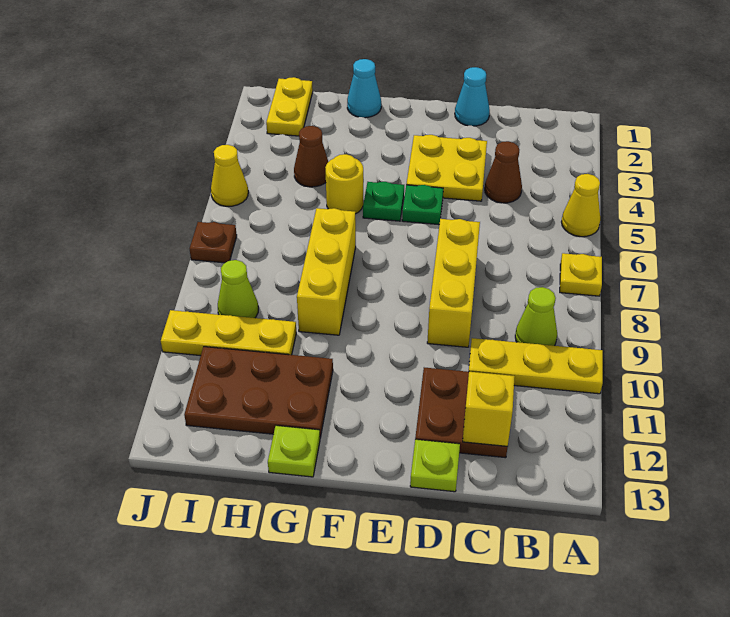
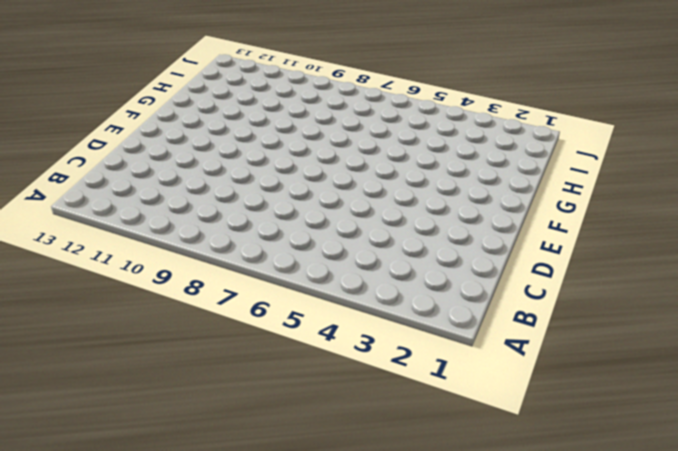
none -> yellow 1x1 cone [562,174,600,237]
none -> yellow 1x1 plate [560,253,602,296]
none -> yellow 1x3 plate [469,338,603,394]

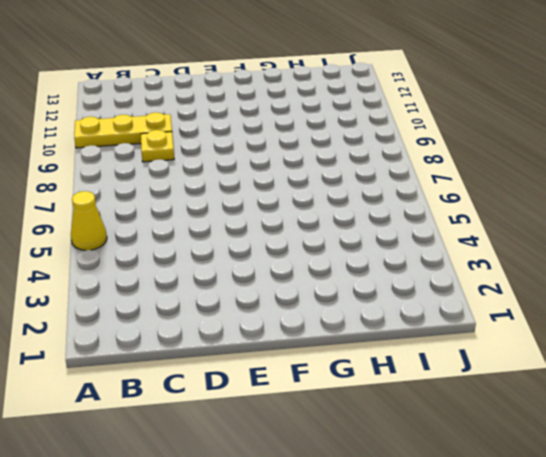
yellow 1x1 plate [141,130,174,162] -> yellow 1x1 plate moved to [560,253,602,296]
none -> lime 1x1 cone [515,287,557,346]
none -> brown 1x1 cone [485,141,522,203]
none -> brown 2x2 plate [415,368,508,458]

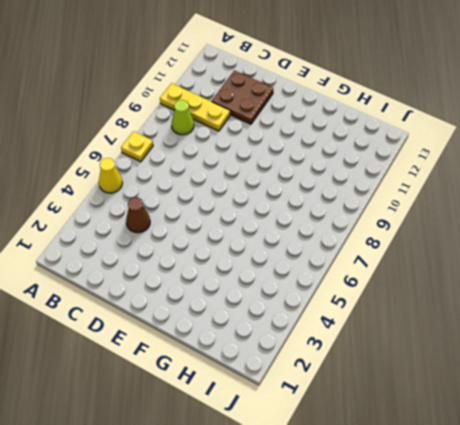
none -> cyan 1x1 cone [455,67,490,126]
none -> yellow 2x2 plate [406,135,487,201]
none -> yellow 1x3 brick [427,219,480,347]

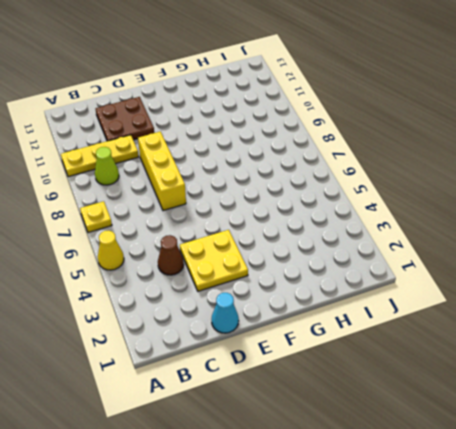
none -> lime 1x1 plate [410,439,460,492]
none -> green 1x1 plate [402,185,443,225]
none -> green 1x1 plate [363,182,404,221]

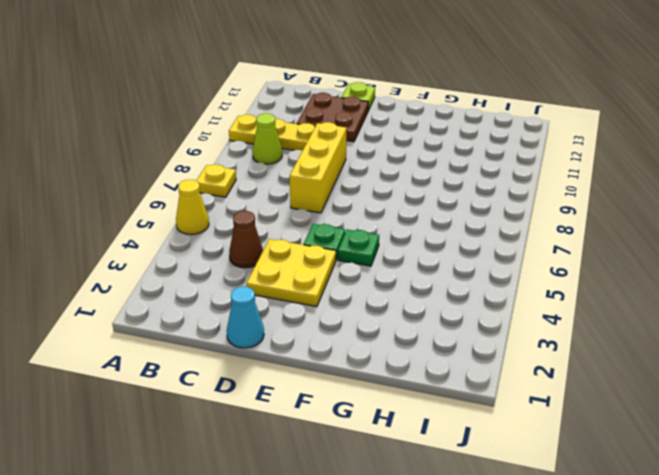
none -> cyan 1x1 cone [347,59,381,118]
none -> yellow 1x1 round brick [325,154,363,214]
none -> yellow 1x3 brick [297,208,356,335]

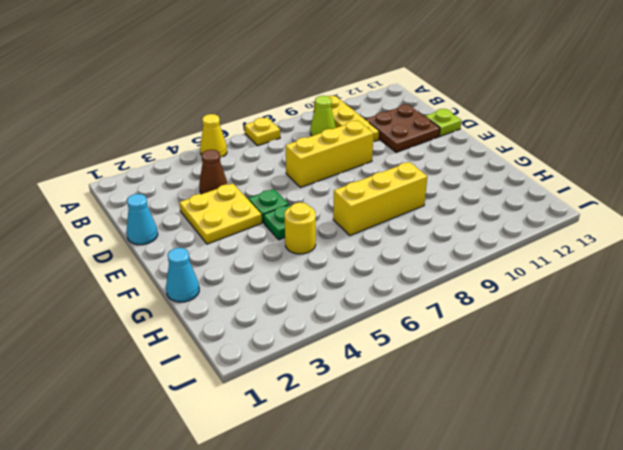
none -> brown 2x3 plate [184,347,333,438]
none -> lime 1x1 plate [268,426,320,477]
none -> brown 1x1 cone [294,126,328,187]

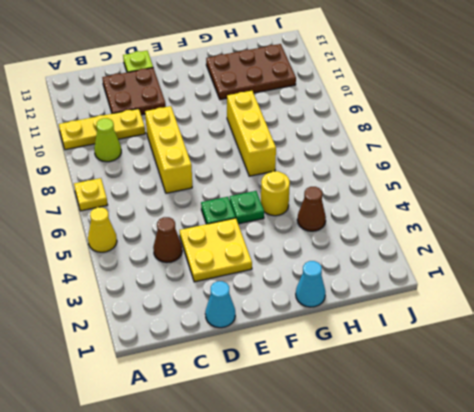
none -> lime 1x1 plate [268,426,320,477]
none -> yellow 1x3 plate [161,310,296,356]
none -> yellow 1x2 plate [266,77,313,136]

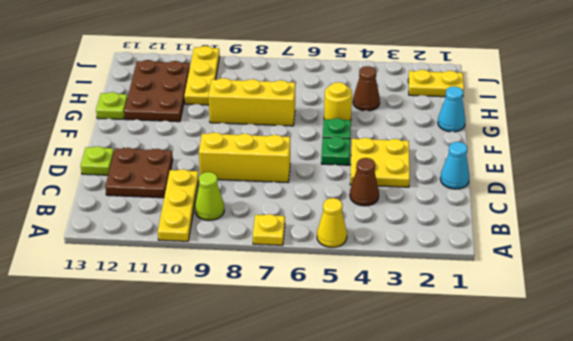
none -> lime 1x1 cone [218,260,258,318]
none -> yellow 1x1 cone [211,145,248,206]
none -> brown 1x1 plate [190,222,237,263]

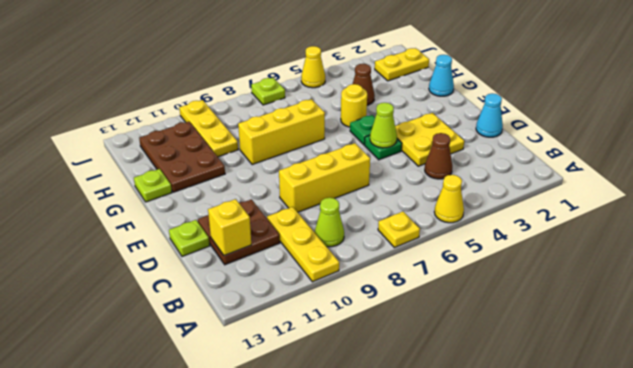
lime 1x1 cone [370,103,397,148] -> lime 1x1 cone moved to [218,260,258,318]
lime 1x1 plate [251,78,285,105] -> brown 1x1 plate [190,222,237,263]

